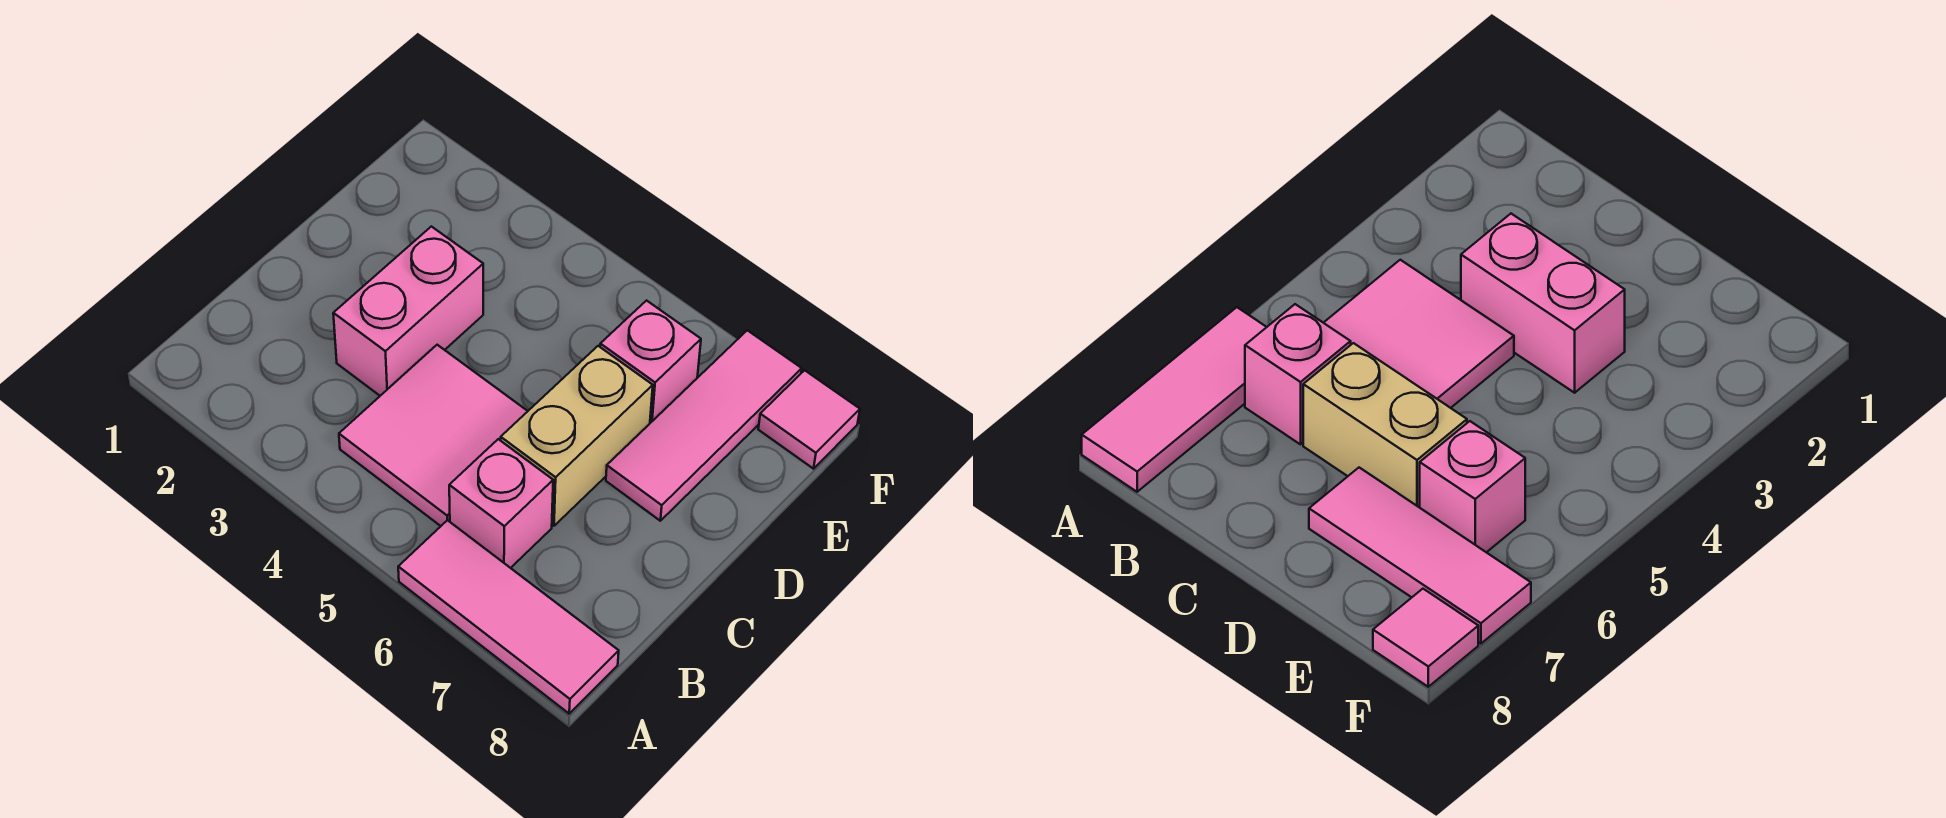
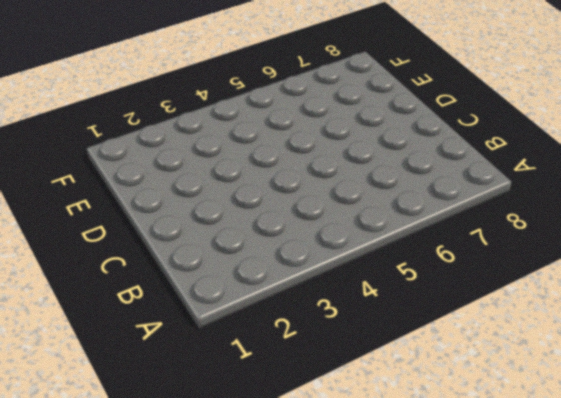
none -> pink 1x3 tile [398,520,619,714]
none -> pink 2x2 tile [339,345,528,526]

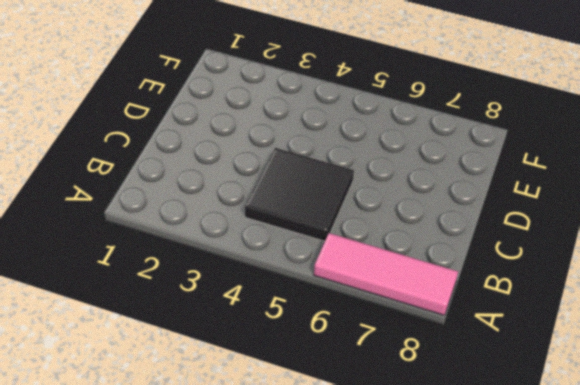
black 2x2 tile [245,148,354,241] -> pink 2x2 tile [339,345,528,526]
none -> pink 1x1 brick [449,439,553,568]
none -> pink 1x2 brick [333,226,483,396]

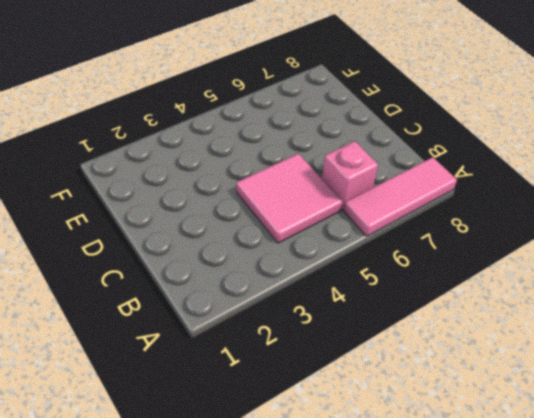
none -> pink 1x2 brick [333,226,483,396]
none -> tan 1x2 brick [501,346,653,526]

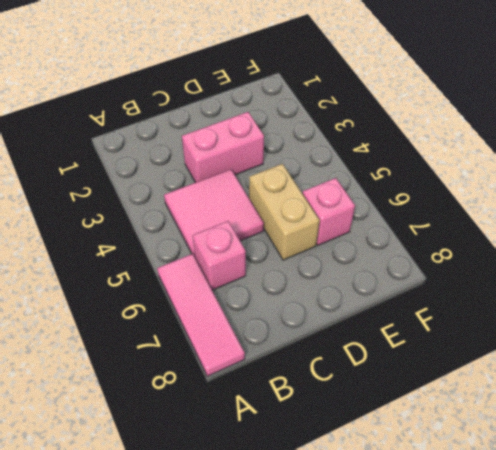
tan 1x2 brick [249,164,320,260] -> tan 1x2 brick turned to [501,346,653,526]
none -> pink 1x3 tile [606,330,802,521]
none -> pink 1x1 tile [758,370,860,469]

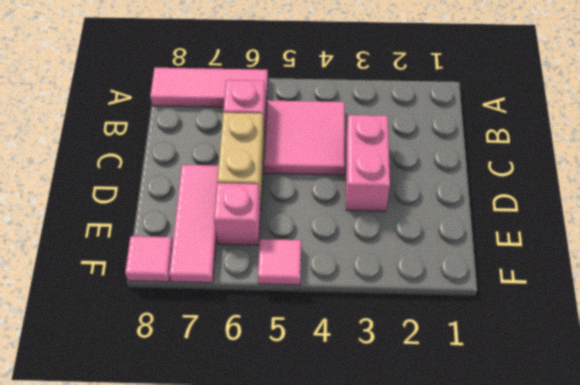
pink 1x1 tile [258,239,301,285] -> none

